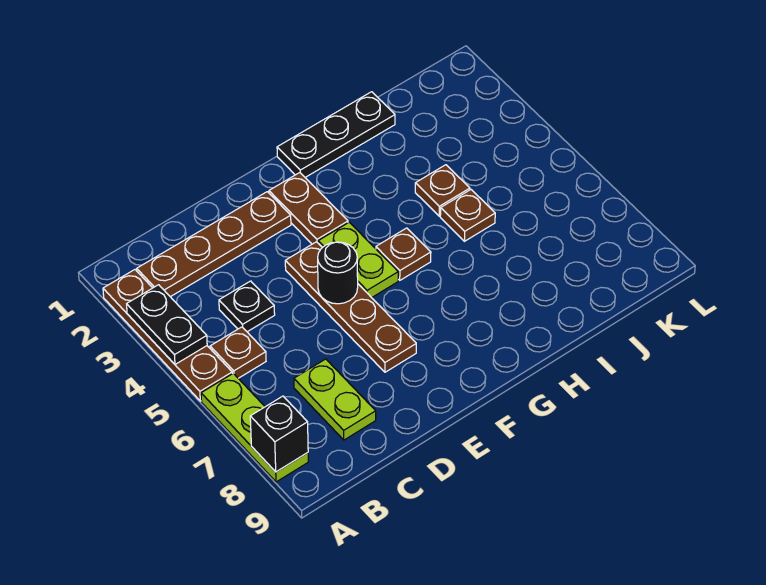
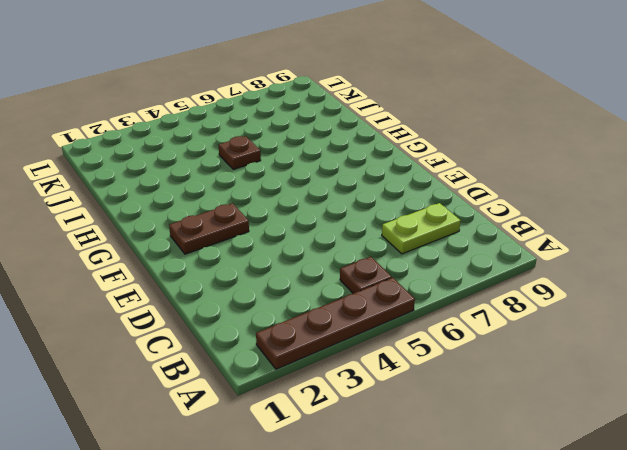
none -> lime 1x3 plate [201,373,308,482]
none -> brown 1x4 plate [137,192,291,297]
none -> black 1x1 plate [219,281,275,332]

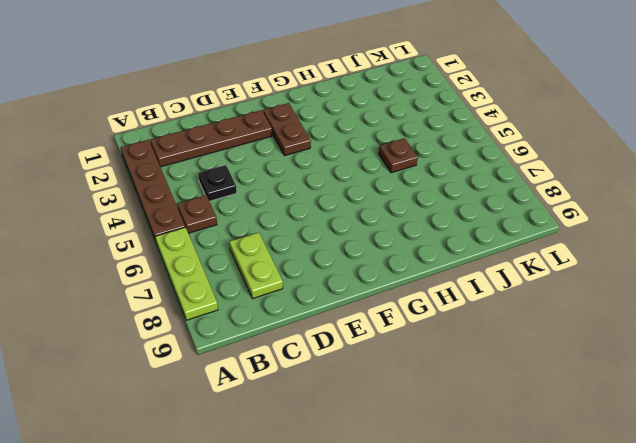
none -> brown 1x4 plate [285,242,416,372]
none -> lime 1x2 plate [318,222,398,298]
none -> black 1x3 plate [277,92,395,177]

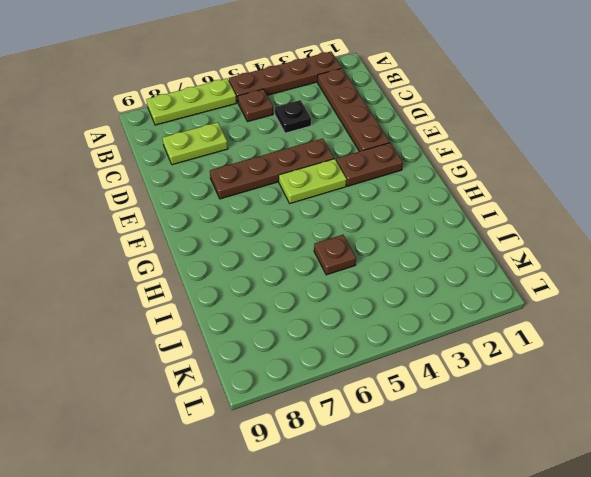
none -> black 1x3 plate [277,92,395,177]
none -> brown 1x1 plate [376,228,431,280]
none -> brown 1x1 plate [415,165,470,216]

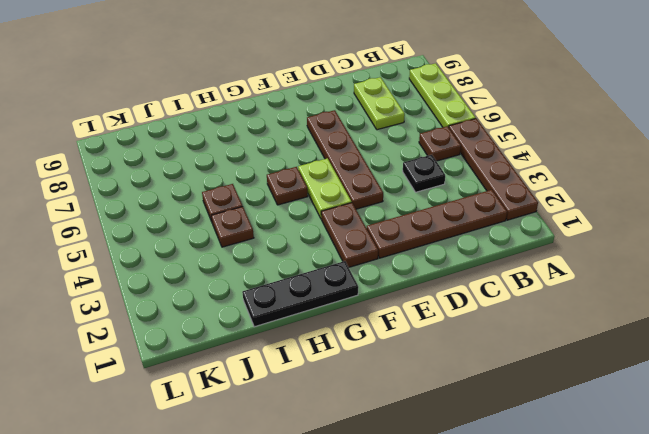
none -> black 1x2 plate [127,285,207,364]
none -> black 1x1 brick [250,396,308,472]
none -> black 1x1 round brick [318,242,358,304]

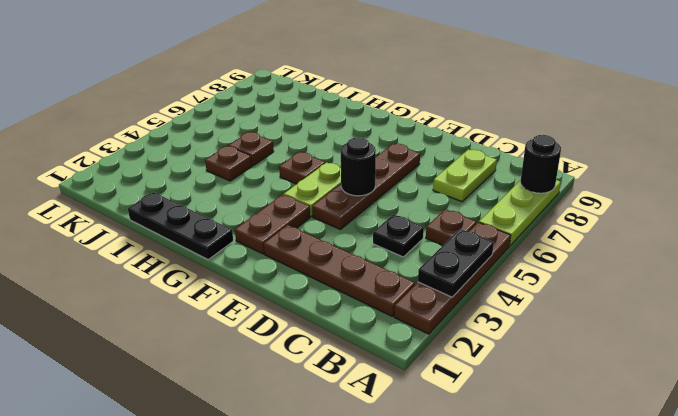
black 1x1 round brick [521,135,561,193] -> black 1x1 brick [250,396,308,472]

